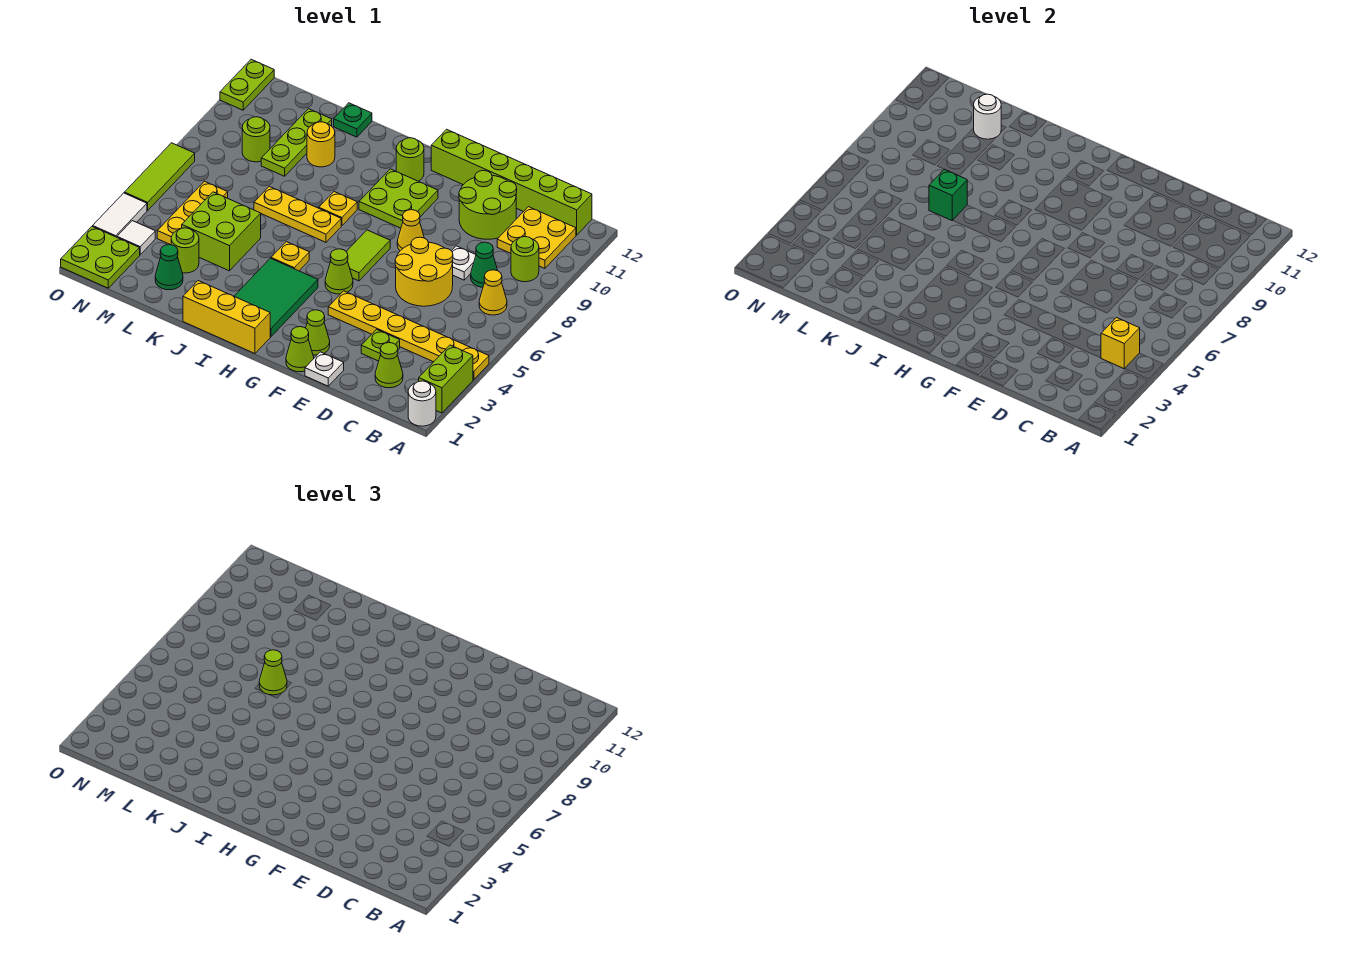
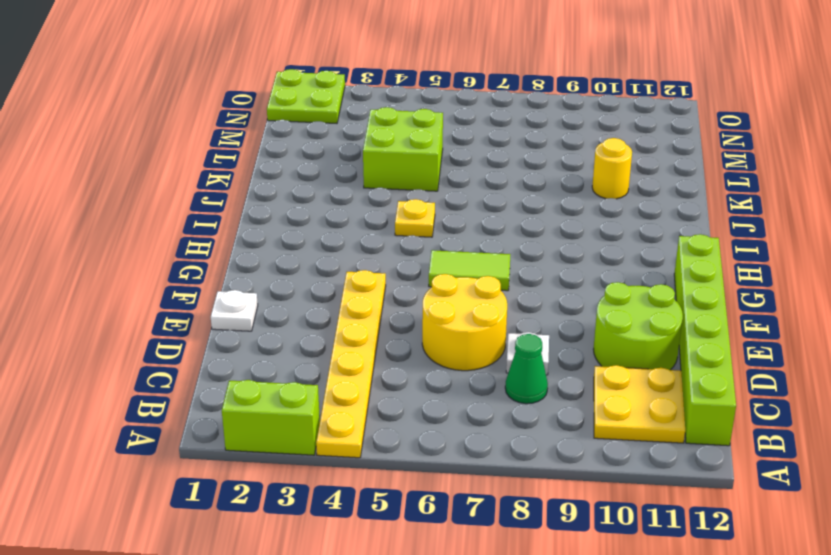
none -> white 1x1 round brick [408,381,436,426]
none -> yellow 1x1 cone [479,270,507,315]
none -> lime 1x1 round brick [511,237,539,282]
none -> lime 1x1 cone [375,343,403,388]

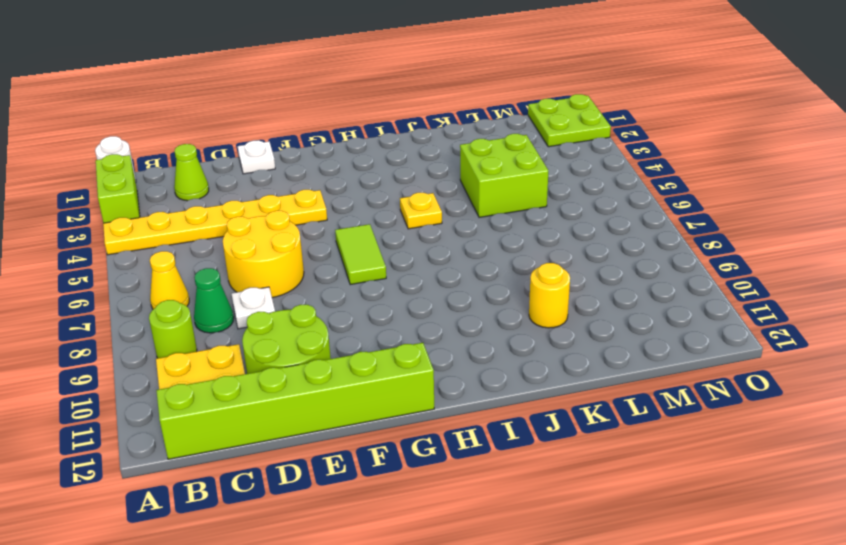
none -> lime 1x1 plate [361,329,400,361]
none -> lime 1x1 cone [286,327,314,372]
none -> lime 1x1 cone [306,310,330,355]
none -> yellow 1x1 cone [397,210,424,251]

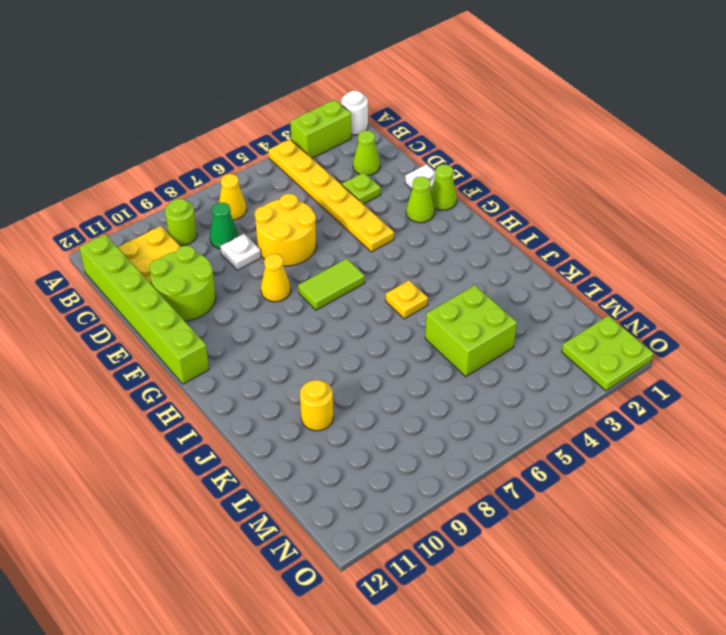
none -> lime 1x1 cone [325,249,353,294]
none -> lime 2x2 plate [359,169,438,228]
none -> yellow 1x3 brick [183,281,270,353]
none -> green 2x3 tile [234,258,318,337]

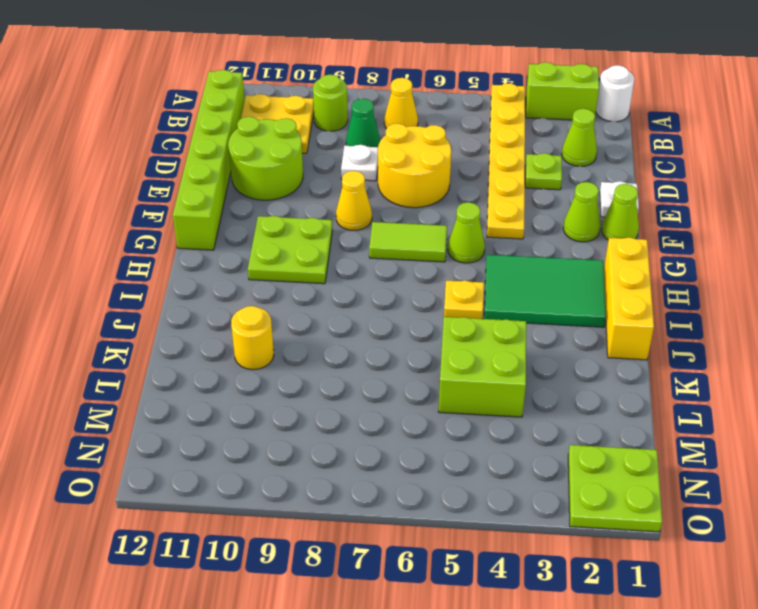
none -> lime 1x1 round brick [396,138,424,181]
none -> yellow 1x3 plate [254,186,341,242]
none -> yellow 1x1 plate [319,192,357,226]
none -> green 1x1 plate [334,103,372,137]

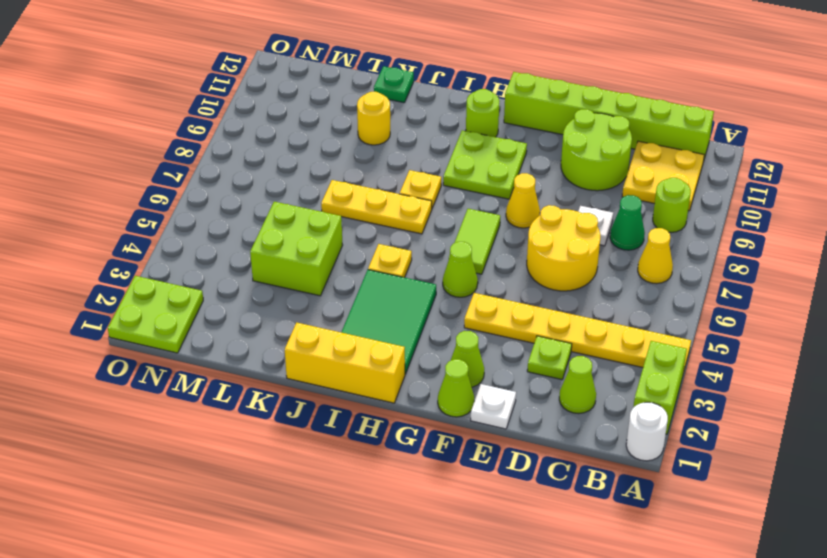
none -> green 1x1 cone [155,245,183,290]
none -> lime 1x1 round brick [171,228,199,273]
none -> lime 1x3 plate [261,109,332,176]
none -> yellow 1x3 plate [157,181,228,245]

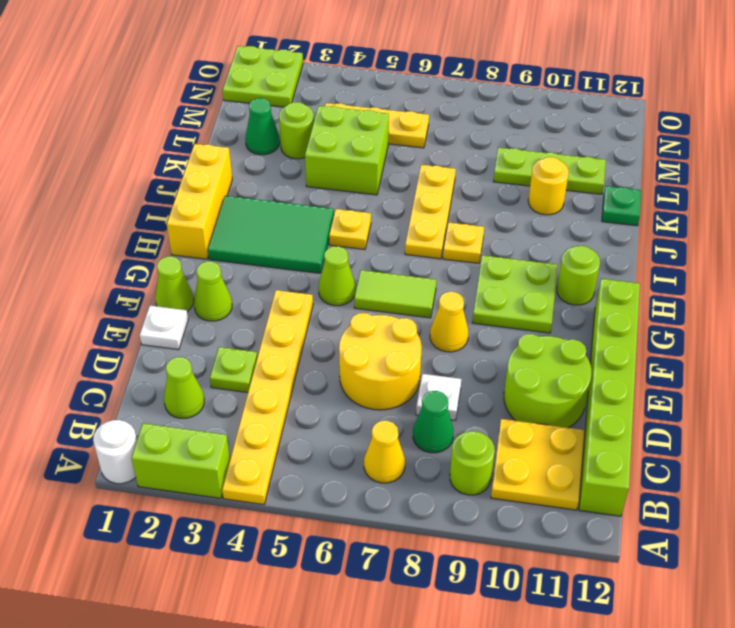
none -> lime 1x1 round brick [242,117,270,162]
none -> white 1x1 tile [117,221,155,255]
none -> white 1x2 tile [93,193,147,237]
none -> lime 1x3 tile [124,143,195,210]

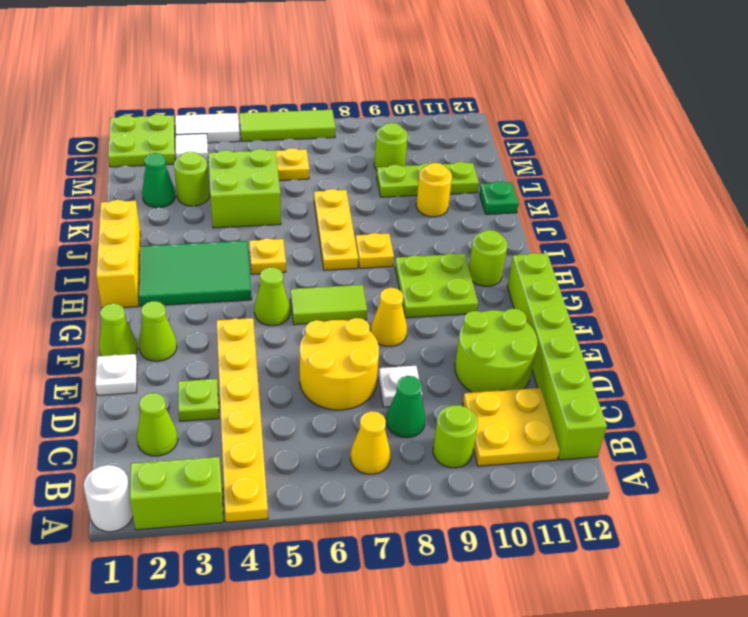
none -> lime 1x2 plate [220,59,274,110]
none -> yellow 1x1 brick [1101,318,1140,369]
none -> green 1x1 brick [929,169,967,220]
none -> white 1x1 round brick [974,94,1001,139]

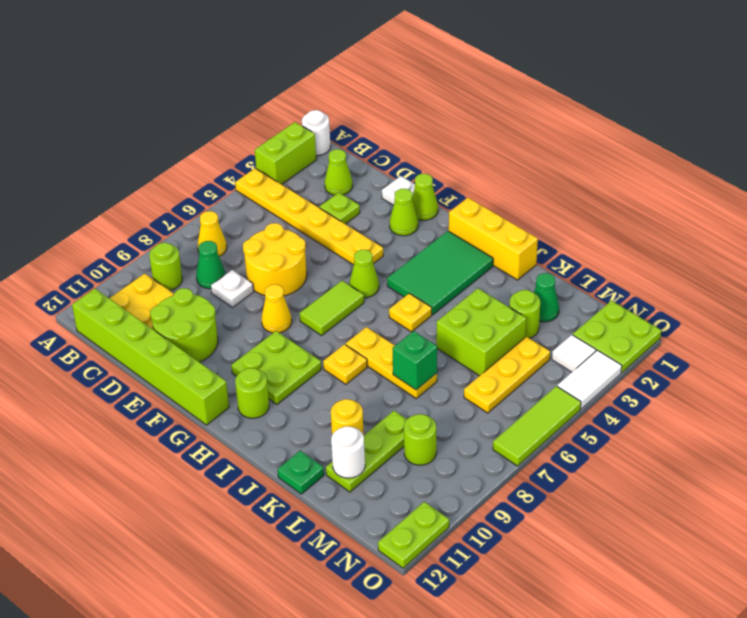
none -> yellow 1x1 brick [1101,318,1140,369]
none -> lime 1x1 cone [259,650,287,695]

